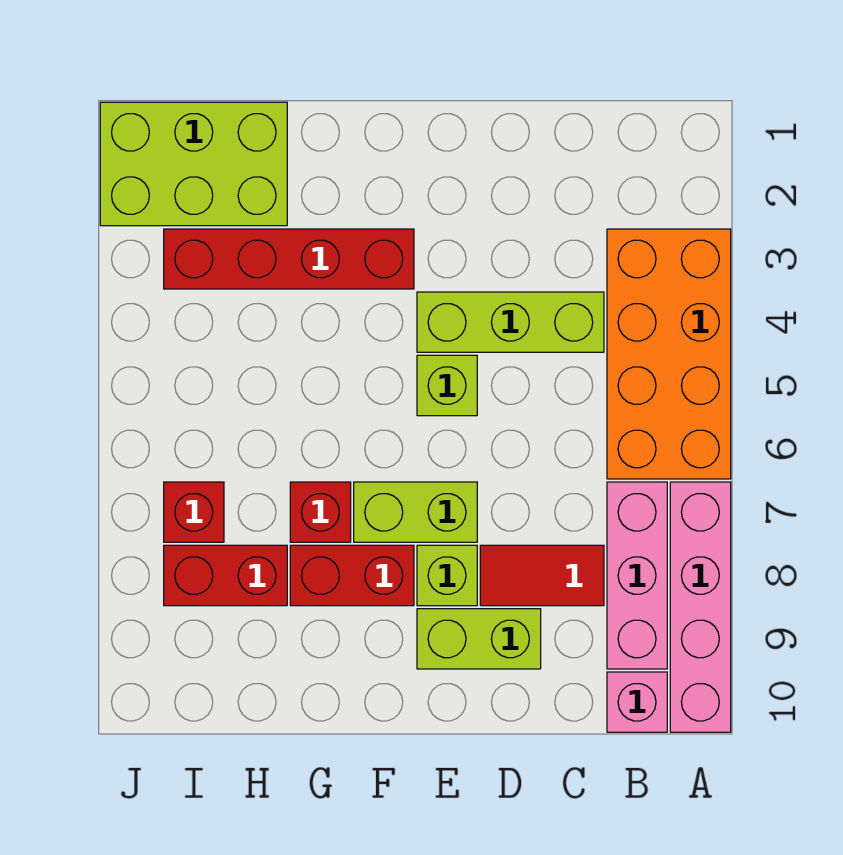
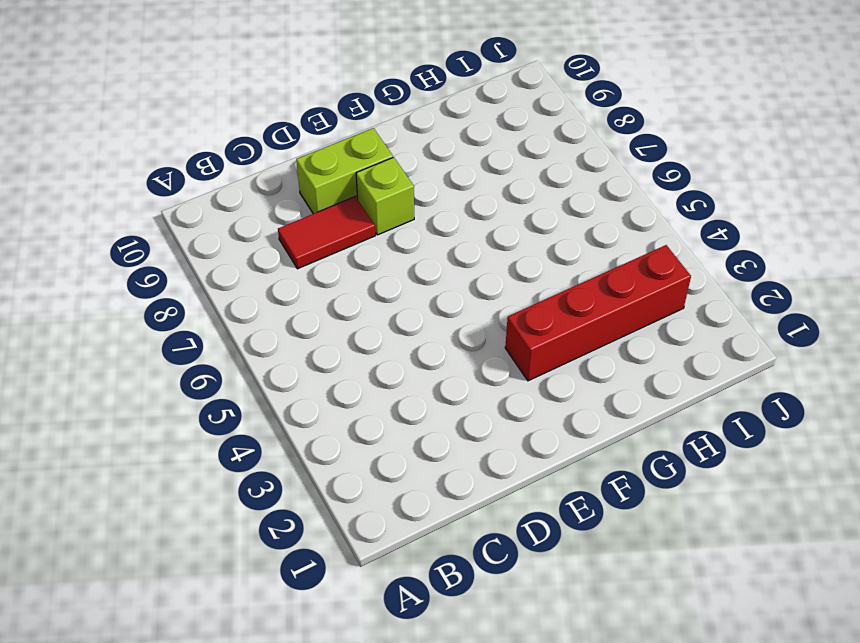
none -> orange 2x4 brick [607,229,731,479]
none -> pink 1x4 brick [670,482,731,732]
none -> pink 1x3 brick [607,482,667,669]

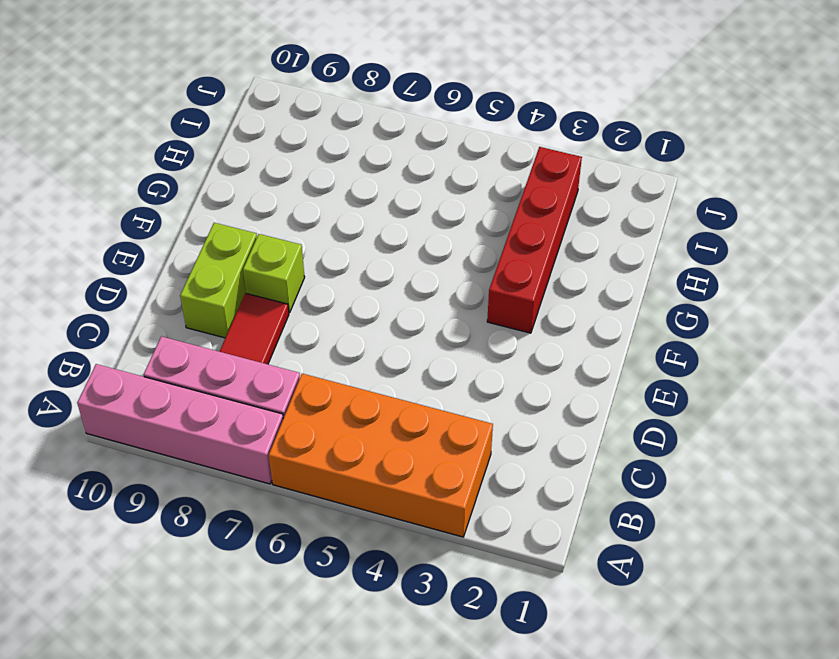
none -> pink 1x1 brick [607,672,667,732]
none -> lime 1x3 brick [417,292,604,352]
none -> lime 1x1 brick [417,355,477,416]

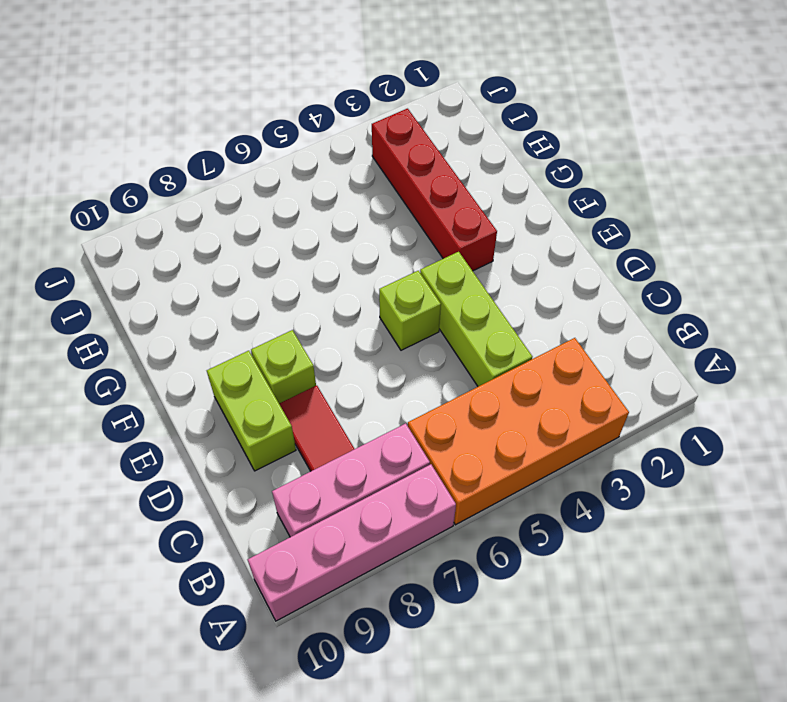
none -> pink 1x1 brick [607,672,667,732]
none -> lime 1x2 brick [354,482,477,542]
none -> red 1x2 brick [290,545,414,606]

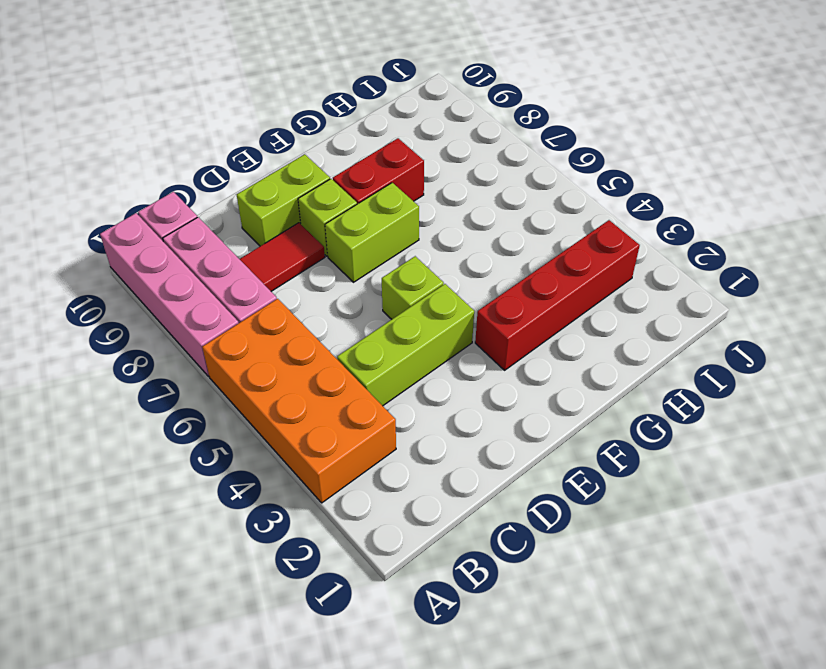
none -> red 1x1 brick [290,482,351,542]
none -> lime 2x3 brick [100,102,287,226]
none -> red 1x2 brick [164,545,287,606]

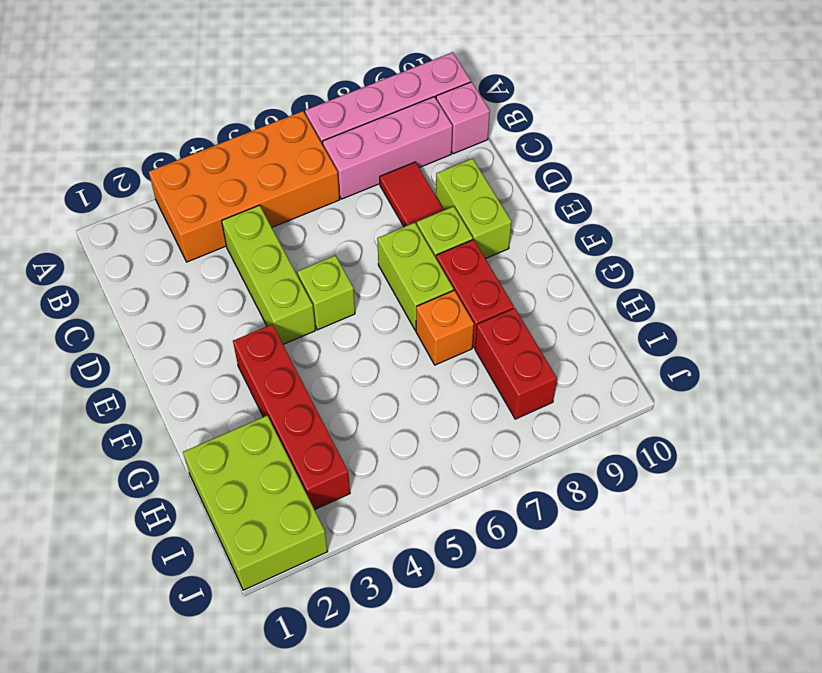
orange 1x1 brick [416,290,474,365] -> red 1x1 brick [290,482,351,542]
none -> red 1x1 brick [164,482,224,542]

